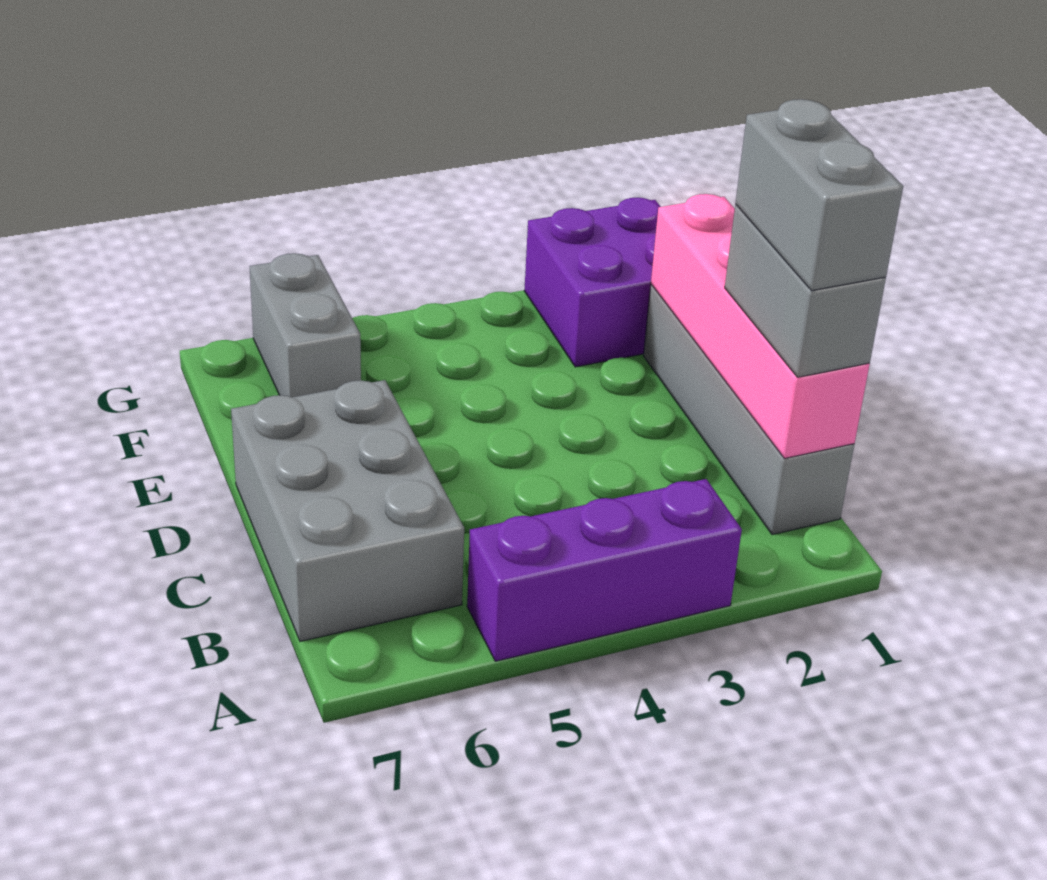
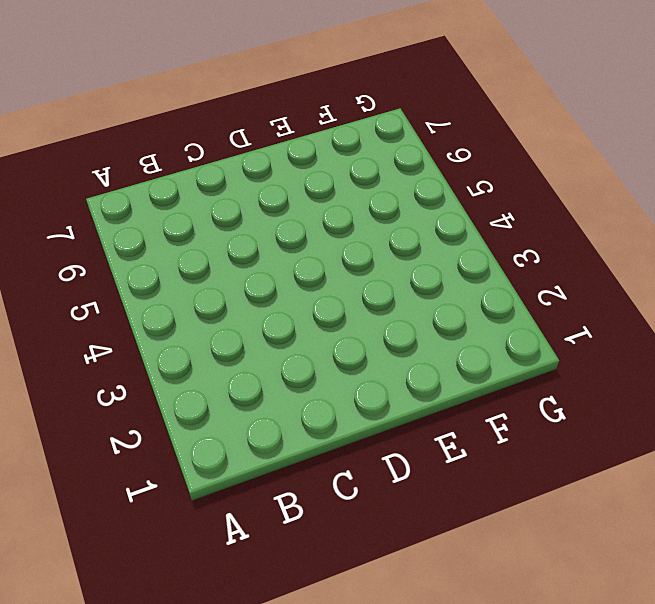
none -> purple 1x3 brick [467,479,742,661]
none -> grey 1x4 brick [644,284,854,535]

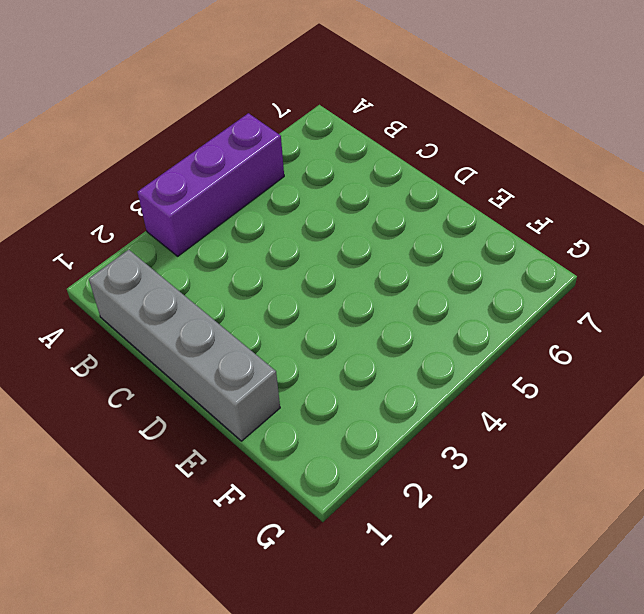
none -> grey 2x3 brick [231,380,464,641]
none -> purple 2x2 brick [524,197,661,367]

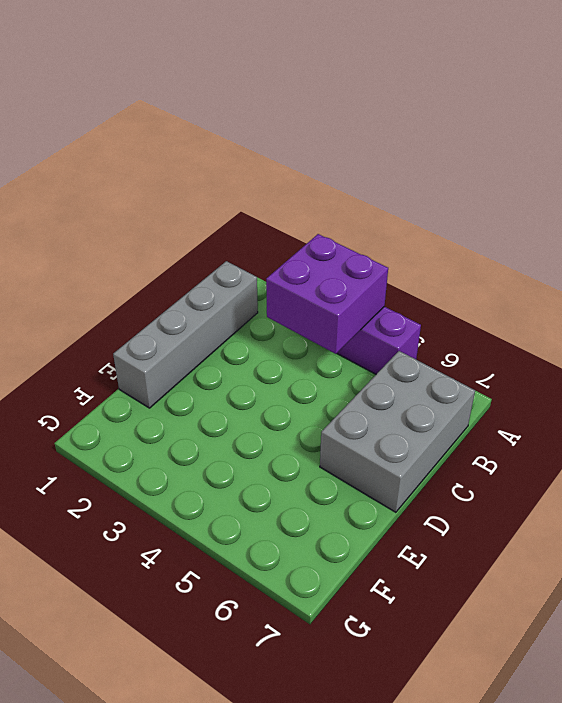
purple 2x2 brick [266,234,388,354] -> purple 2x2 brick moved to [524,197,661,367]
none -> grey 1x2 brick [250,253,361,397]
none -> pink 1x4 brick [651,194,870,459]

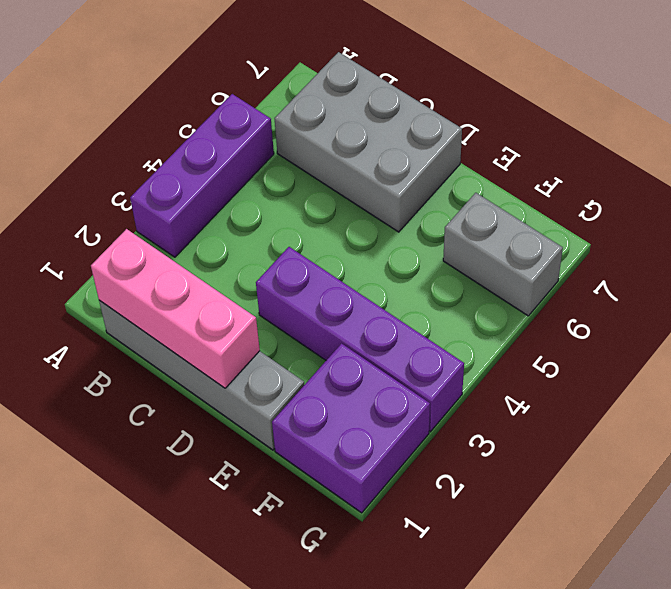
pink 1x3 brick [91,229,260,388] -> pink 1x4 brick [651,194,870,459]
purple 1x4 brick [256,247,464,432] -> none
none -> grey 1x2 brick [725,205,886,377]
none -> grey 1x2 brick [735,99,903,291]

